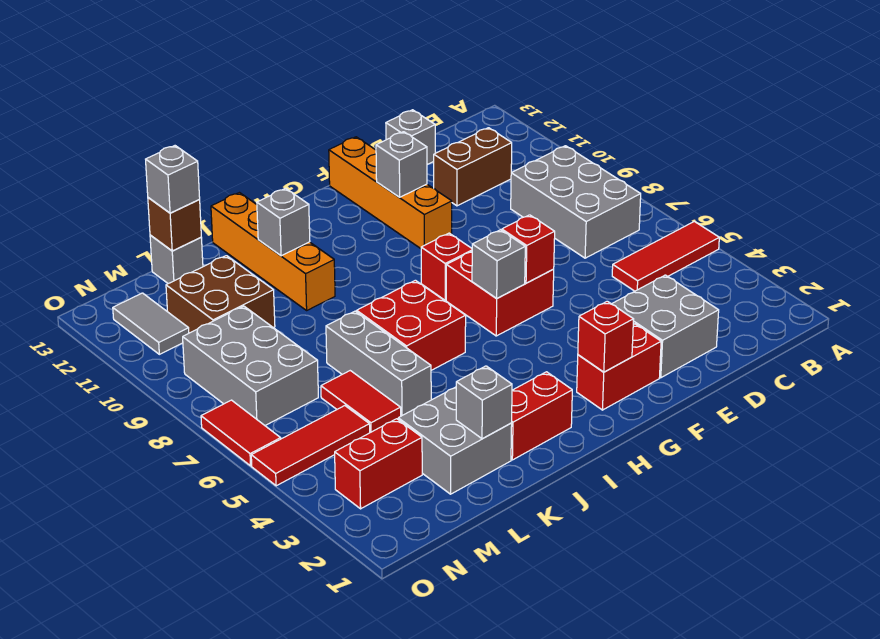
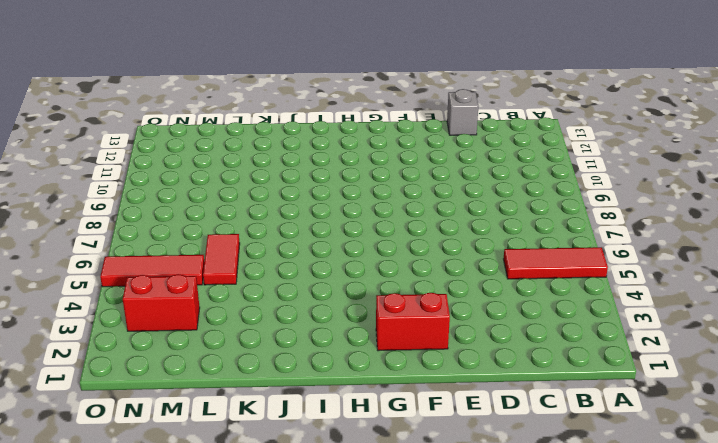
none -> grey 2x3 brick [511,146,641,258]
none -> brown 1x2 brick [434,128,512,206]
none -> grey 2x2 brick [612,275,719,378]
none -> red 2x2 brick [446,252,554,336]

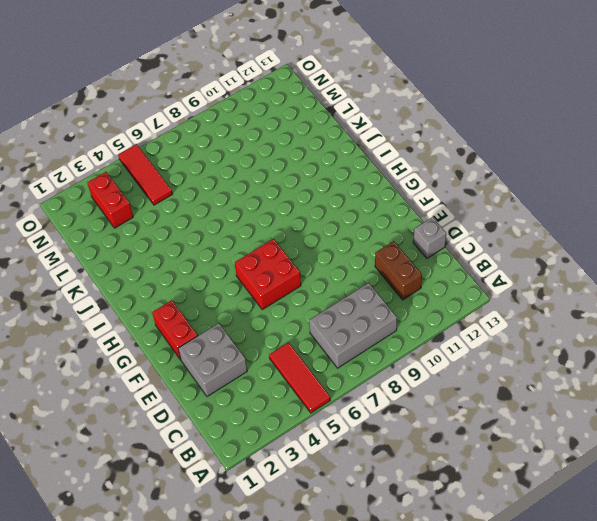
none -> orange 1x4 brick [329,137,452,249]
none -> red 1x1 brick [421,233,472,300]
none -> red 1x2 brick [511,372,572,460]
none -> red 2x2 brick [357,280,466,370]

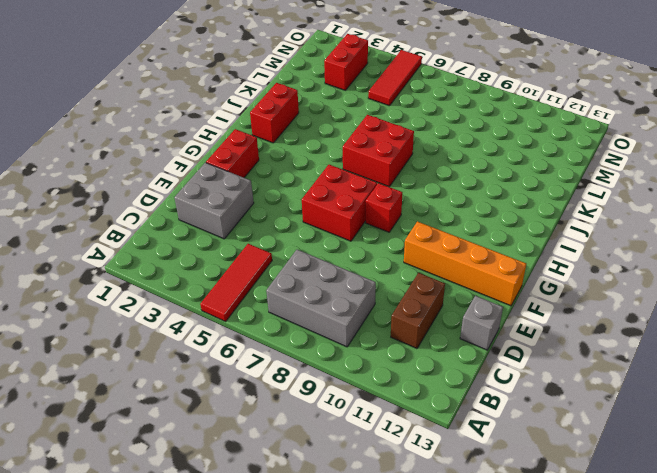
none -> orange 1x4 brick [211,193,335,310]
none -> grey 2x2 brick [398,387,512,494]
none -> grey 1x3 brick [326,311,431,416]
none -> red 1x2 tile [321,371,401,433]

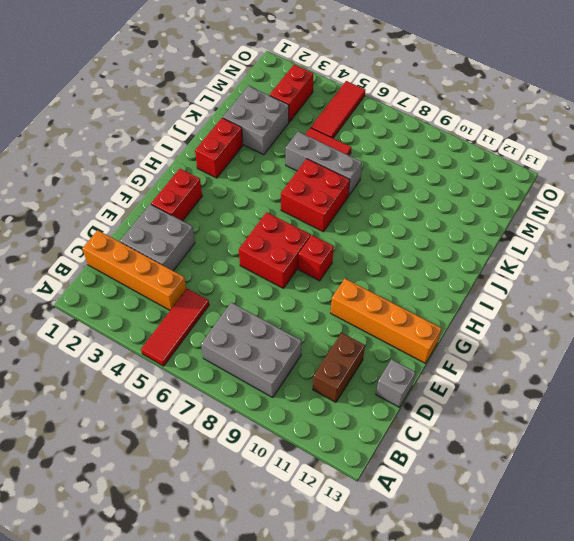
orange 1x4 brick [82,230,186,310] -> orange 1x4 brick moved to [211,193,335,310]
none -> brown 2x2 brick [166,256,275,333]
none -> grey 1x1 brick [150,235,203,284]
none -> grey 2x3 brick [183,306,318,425]
none -> grey 1x2 tile [113,293,189,354]

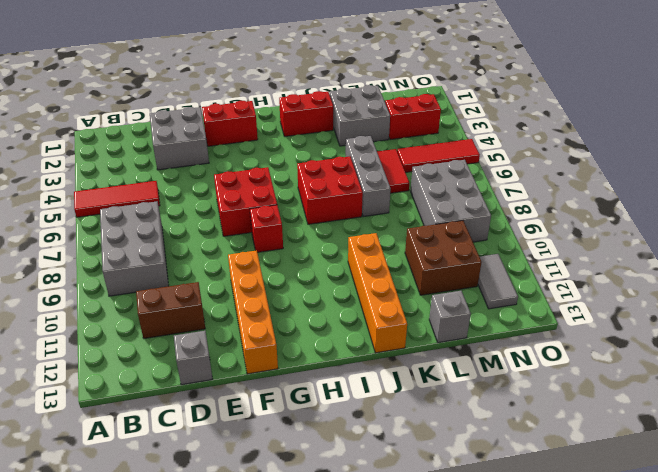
none -> red 1x2 tile [201,400,281,466]
none -> red 1x1 brick [502,215,555,283]
none -> grey 1x1 brick [376,132,427,197]
none -> red 1x1 brick [578,301,634,372]

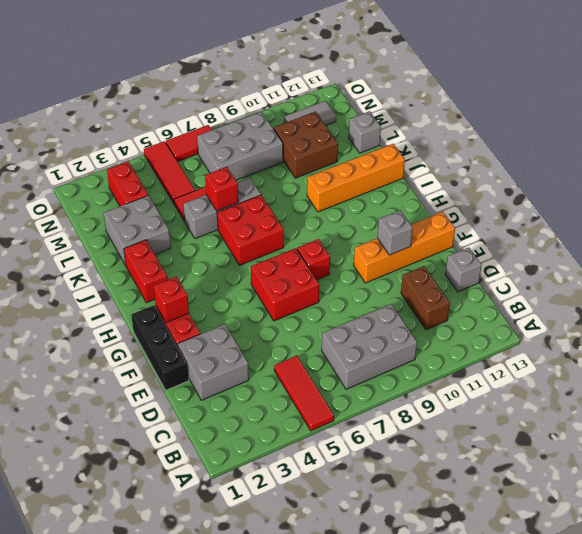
black 1x3 brick [131,305,189,390] -> none
red 1x1 brick [205,167,238,211] -> red 1x1 brick moved to [502,215,555,283]
none -> grey 1x1 brick [472,230,525,298]
none -> grey 1x1 brick [257,188,310,256]
none -> grey 1x1 brick [456,366,512,439]
none -> brown 1x1 brick [148,198,201,251]

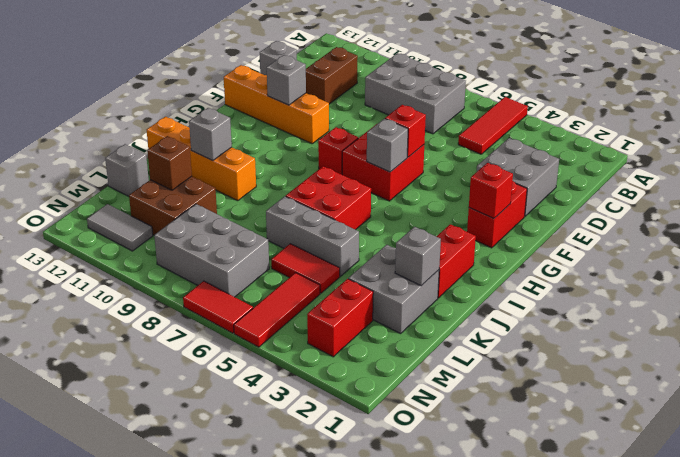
brown 1x1 brick [147,136,192,190] -> brown 1x1 brick moved to [148,198,201,251]
none -> grey 1x1 brick [146,146,200,213]

